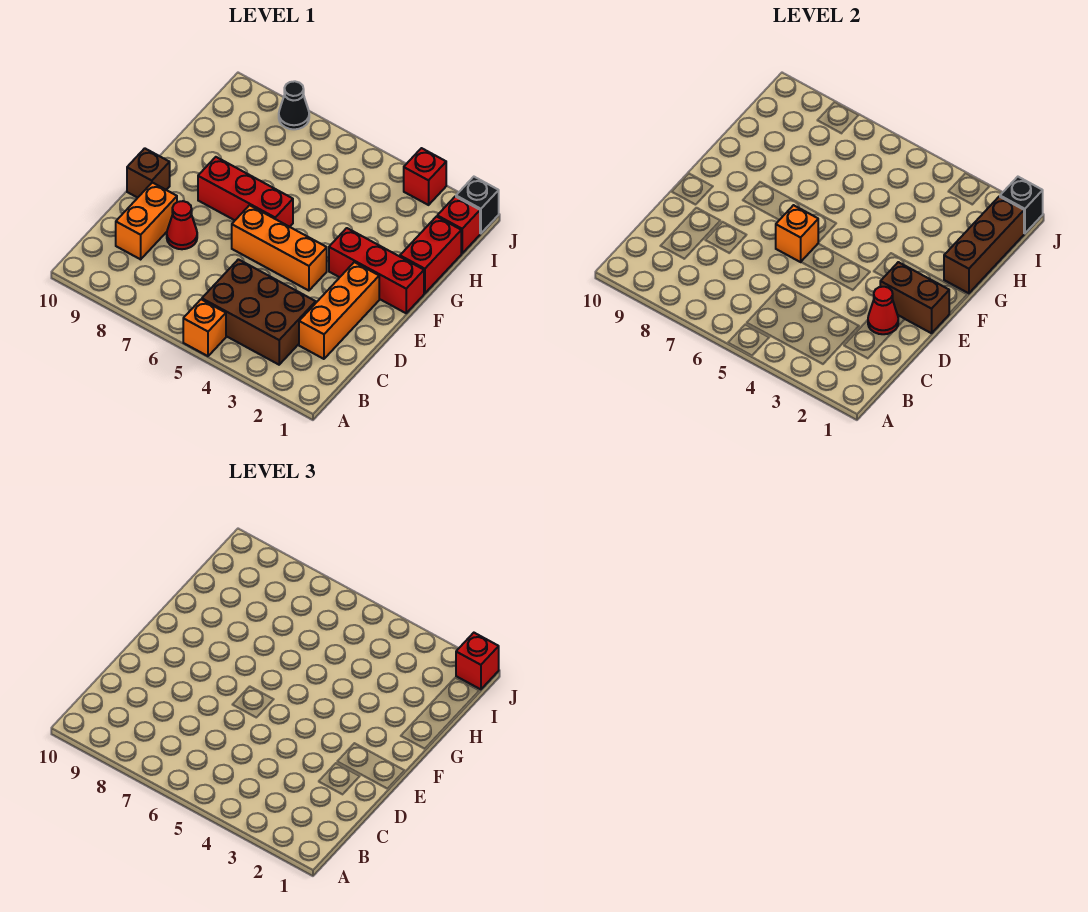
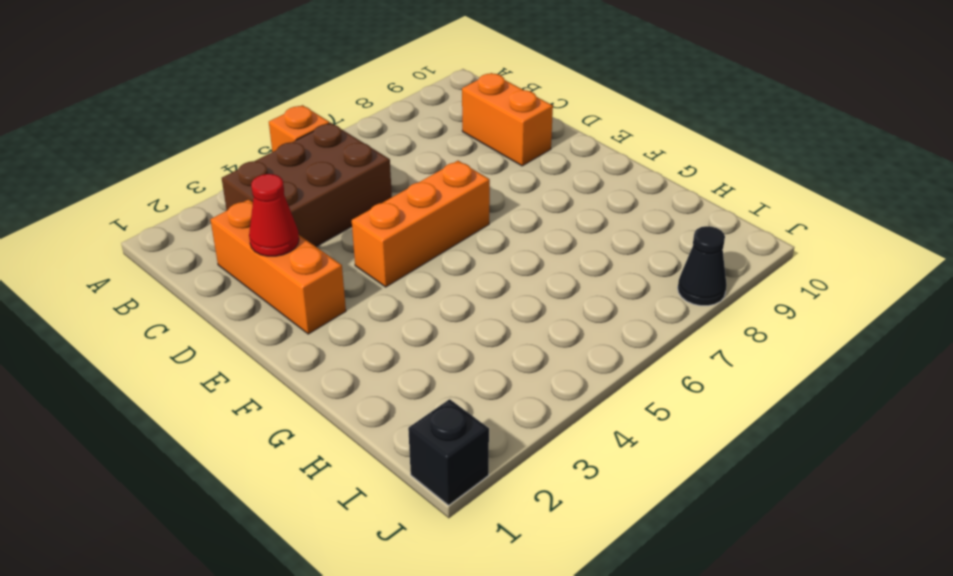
none -> red 1x1 cone [167,201,197,249]
none -> brown 1x1 brick [127,148,170,198]
none -> red 1x3 brick [329,228,424,313]

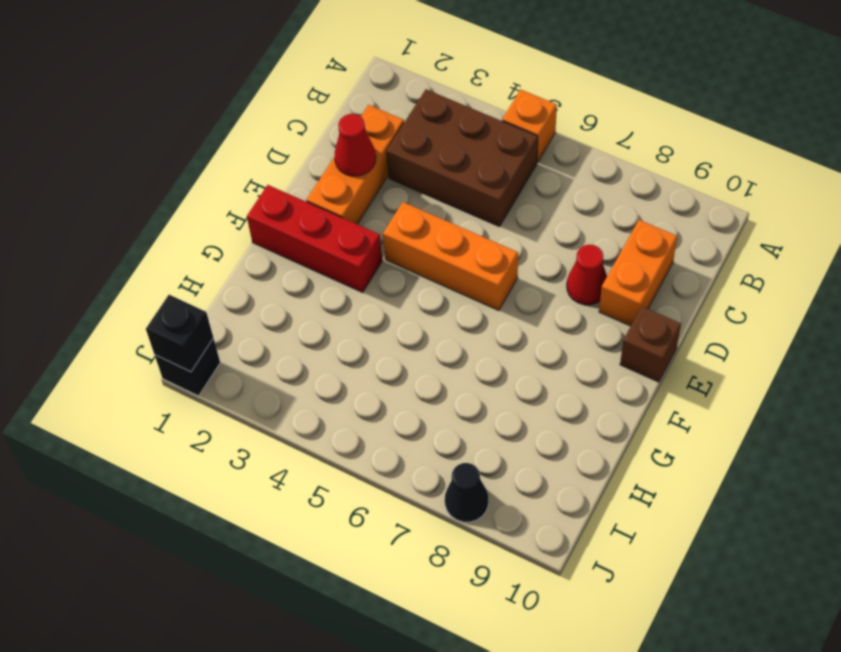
none -> red 1x3 brick [198,157,293,227]
none -> red 1x2 brick [400,217,461,293]
none -> red 1x1 brick [437,197,480,253]

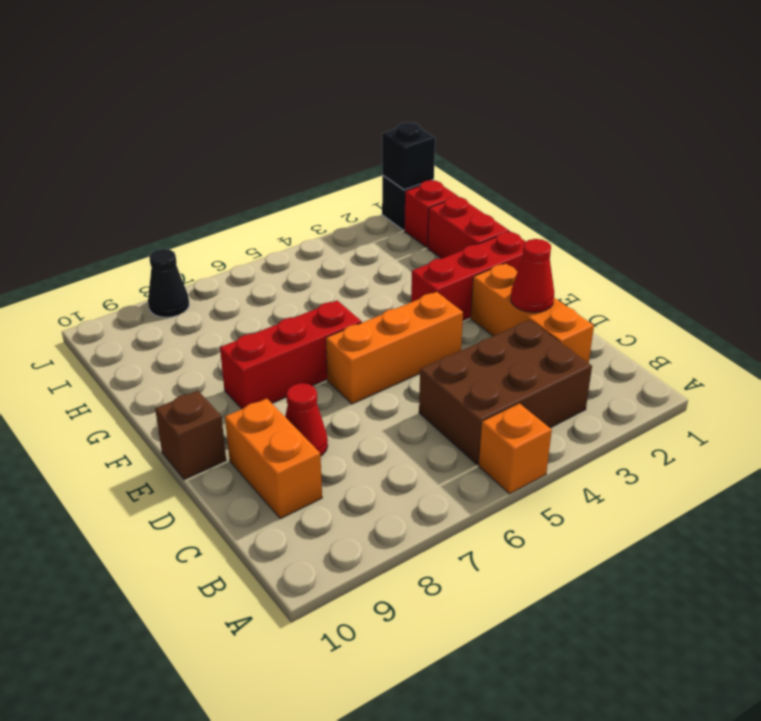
none -> red 1x1 brick [404,148,446,205]
none -> brown 1x2 brick [880,262,949,333]
none -> orange 1x1 brick [776,205,819,262]

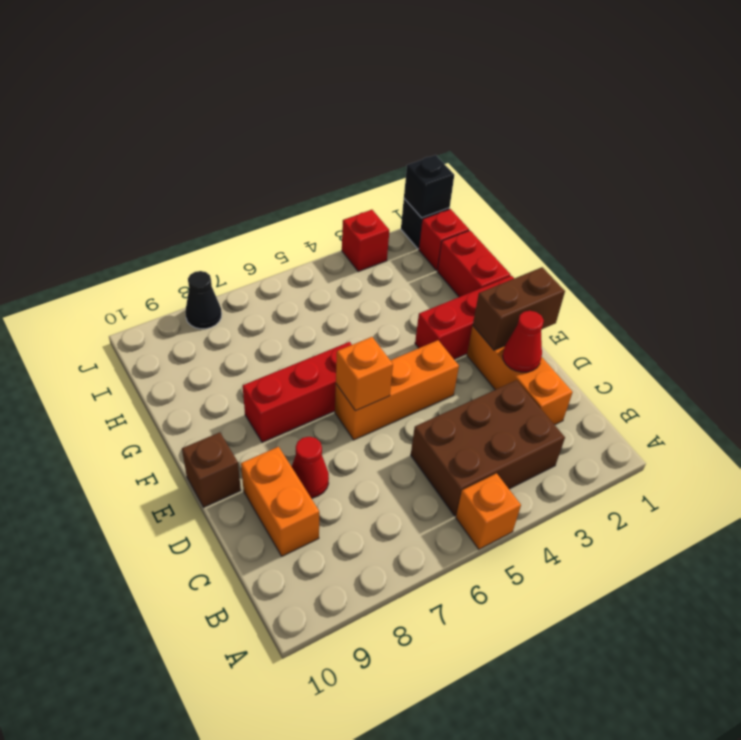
none -> brown 1x3 brick [944,197,1024,293]
none -> red 1x1 brick [456,633,499,689]

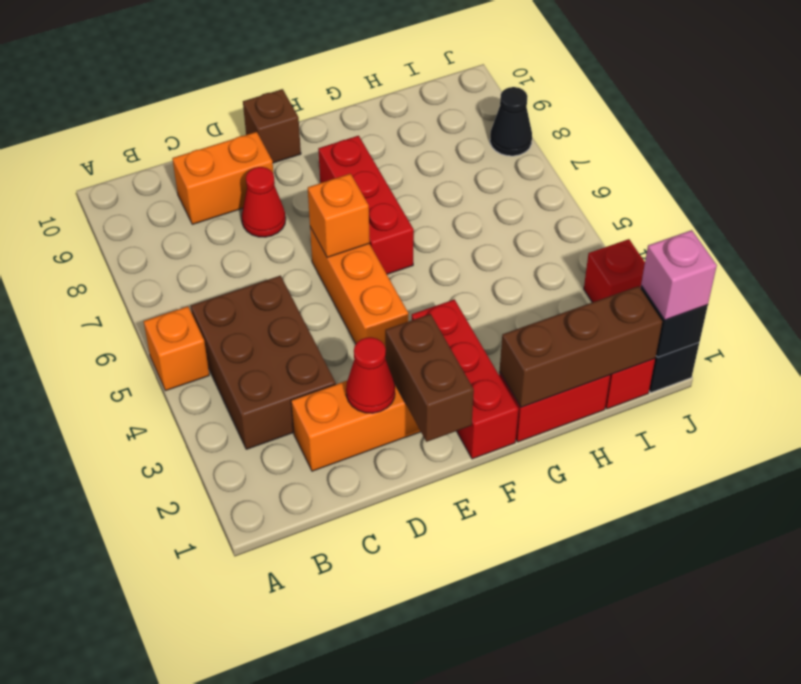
pink 1x1 brick [641,230,717,320] -> red 1x1 brick [456,633,499,689]

